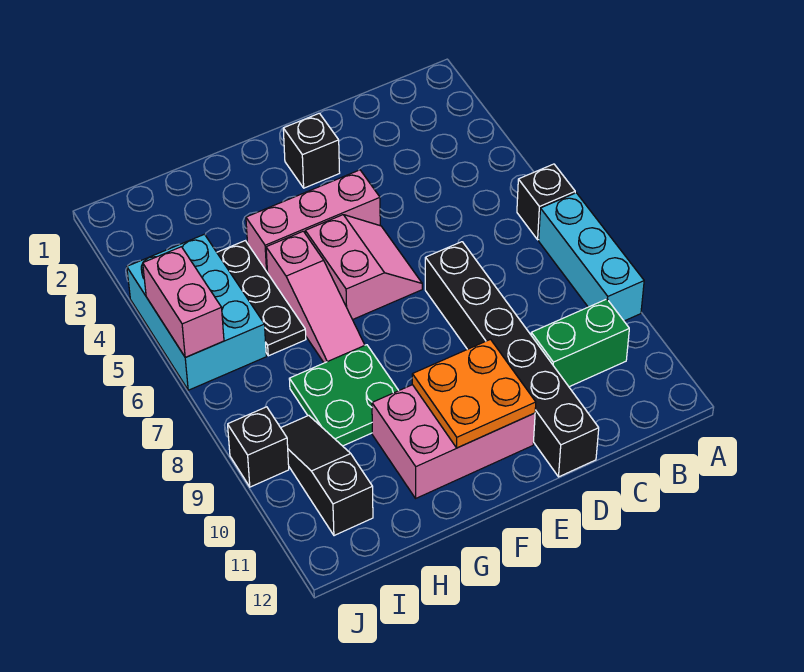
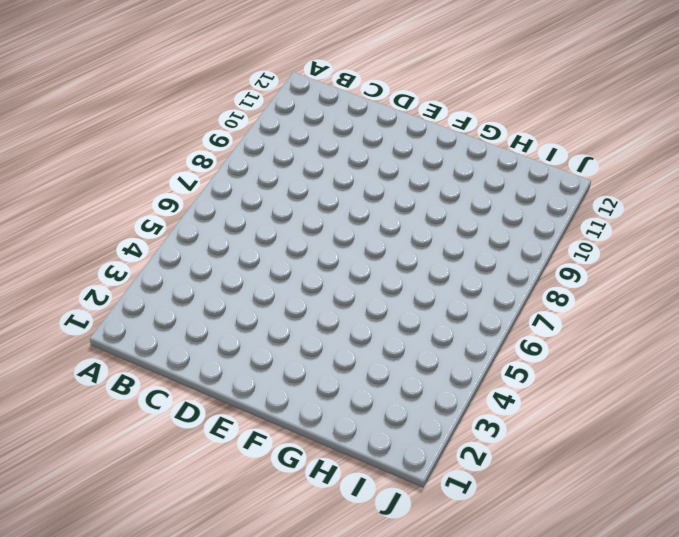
none -> black 1x1 brick [517,164,575,240]
none -> cyan 1x3 brick [539,193,644,321]
none -> green 1x2 brick [531,299,629,387]

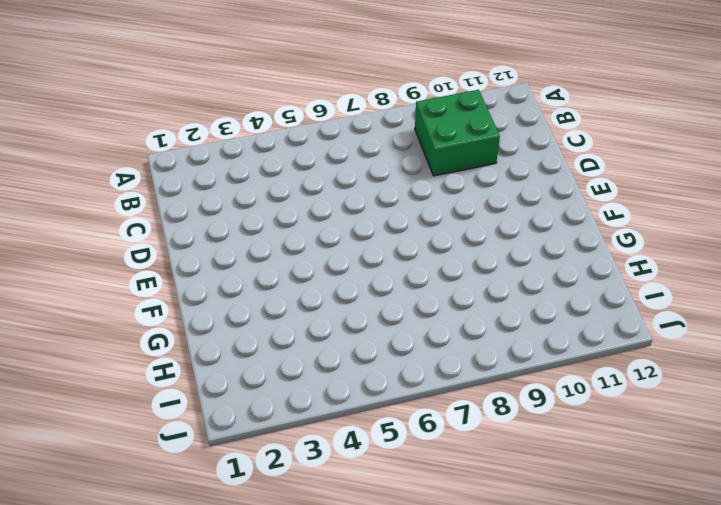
green 2x2 brick [415,90,500,176] -> green 1x2 brick [531,299,629,387]
none -> black 1x1 brick [517,164,575,240]
none -> cyan 1x3 brick [539,193,644,321]
none -> black 1x6 brick [425,242,599,477]

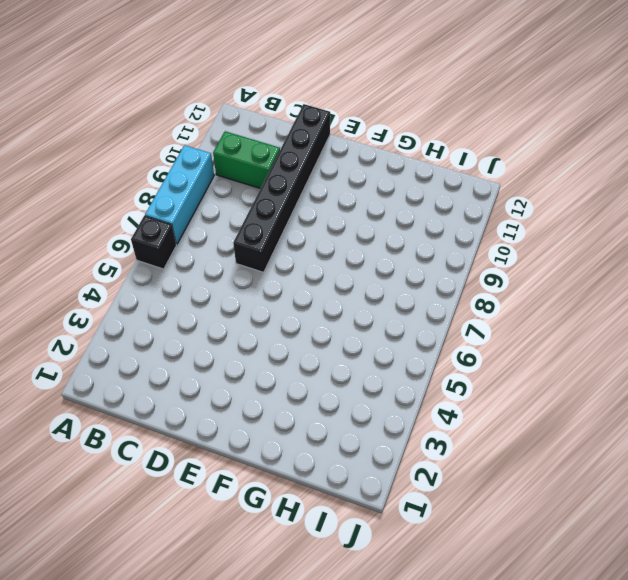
none -> black 1x1 brick [283,113,340,188]
none -> pink 1x3 brick [246,170,380,273]
none -> pink 2x2 slope [305,215,422,320]

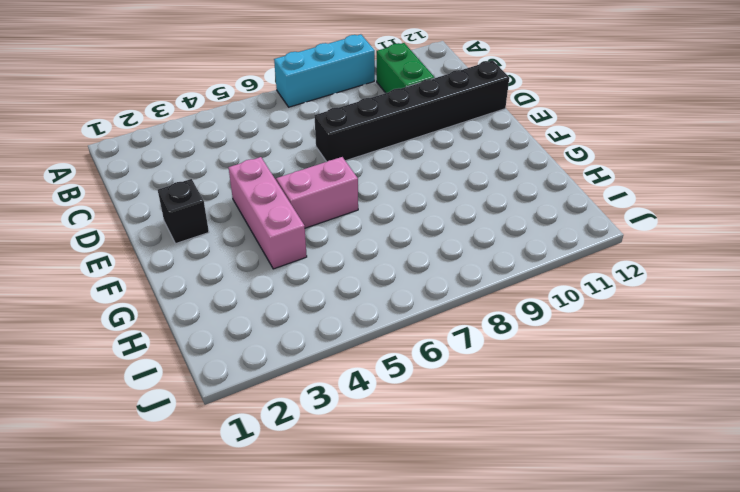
none -> black 1x1 brick [517,164,575,240]
none -> pink 2x3 brick [372,385,535,498]
none -> pink 1x3 slope [266,231,365,363]

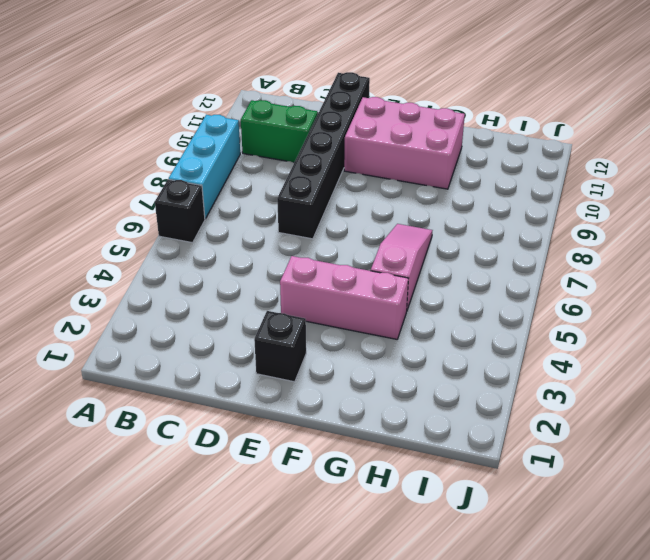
none -> pink 2x2 slope [305,215,422,320]
none -> green 2x2 plate [289,345,399,446]
none -> black 1x3 plate [217,241,306,356]

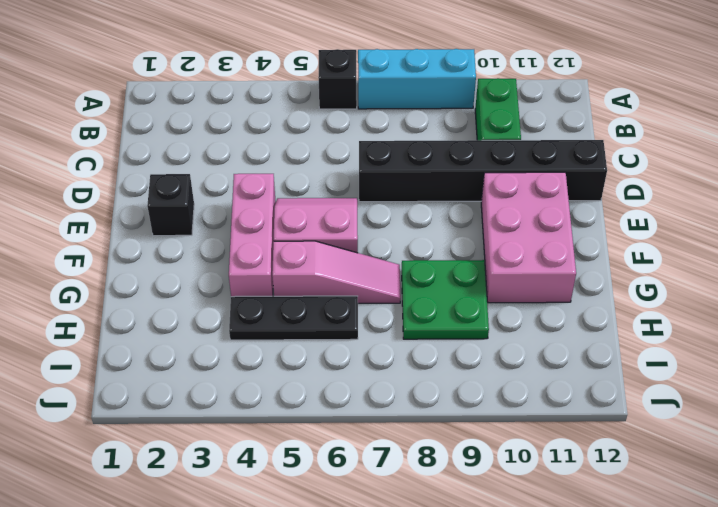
none -> cyan 2x3 brick [127,234,266,390]
none -> black 1x3 slope [281,415,373,536]
none -> black 1x1 brick [228,407,289,487]

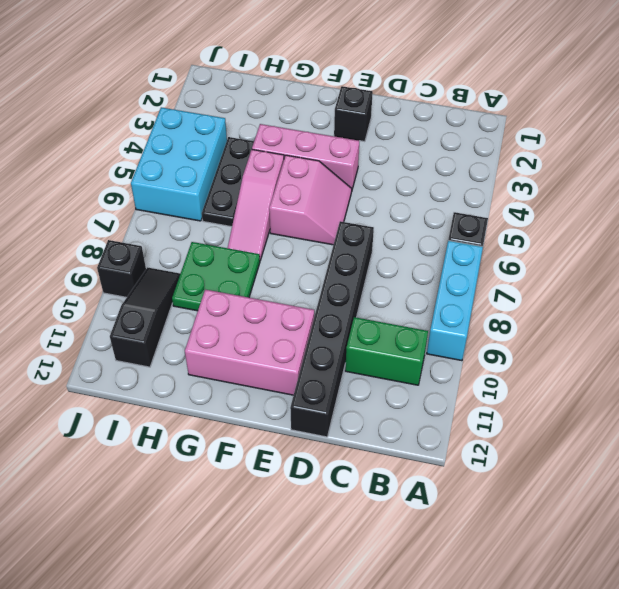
none -> orange 2x2 plate [412,339,536,448]
none -> pink 1x2 brick [143,247,224,357]

